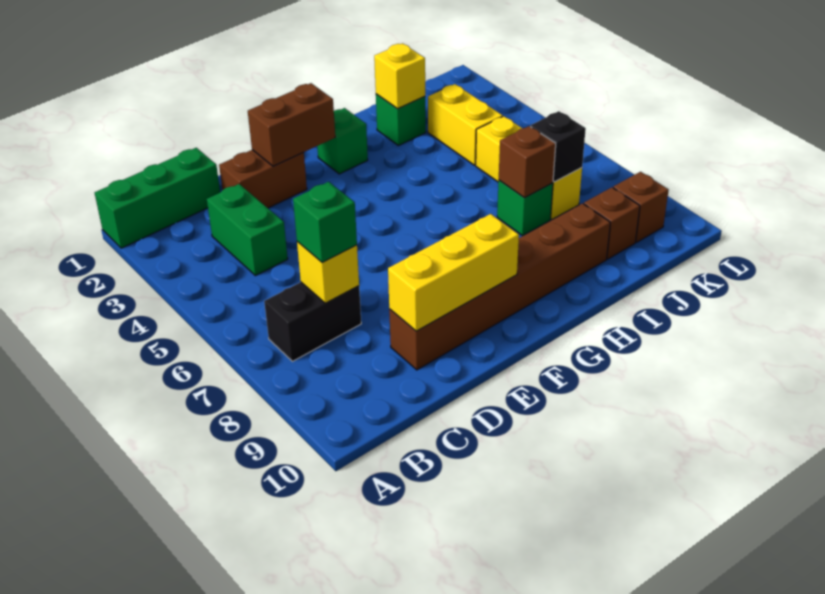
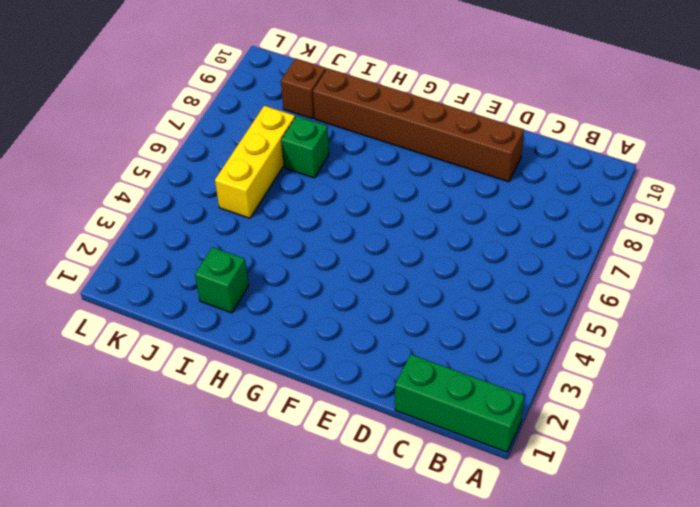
none -> black 1x2 brick [264,282,361,361]
none -> green 1x2 brick [207,184,288,276]
none -> brown 1x2 brick [219,150,307,208]

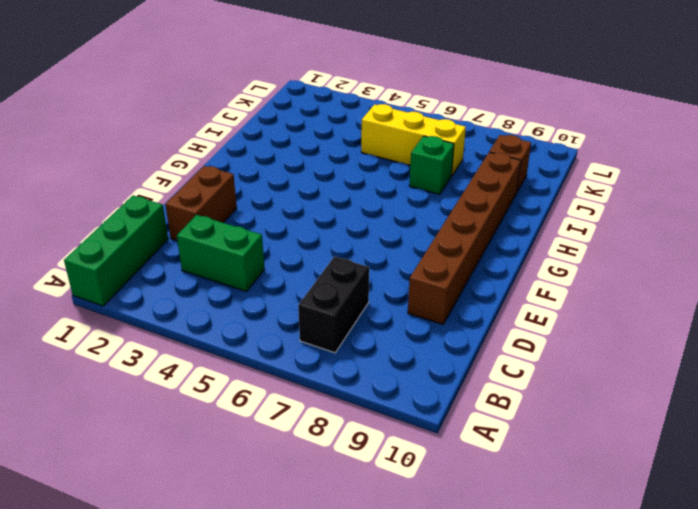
none -> green 1x1 brick [317,108,368,174]
none -> green 1x1 brick [376,94,426,146]
none -> yellow 1x2 brick [428,84,503,165]

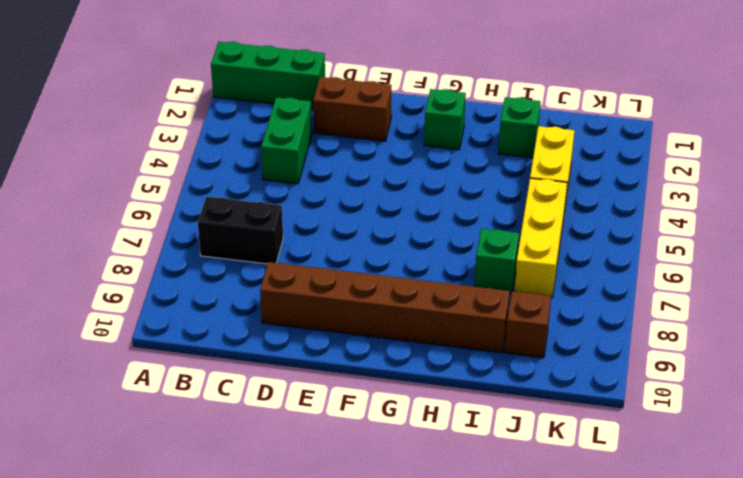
none -> brown 1x1 brick [613,172,669,242]
none -> yellow 1x1 brick [297,242,359,303]
none -> yellow 1x3 brick [388,214,519,331]

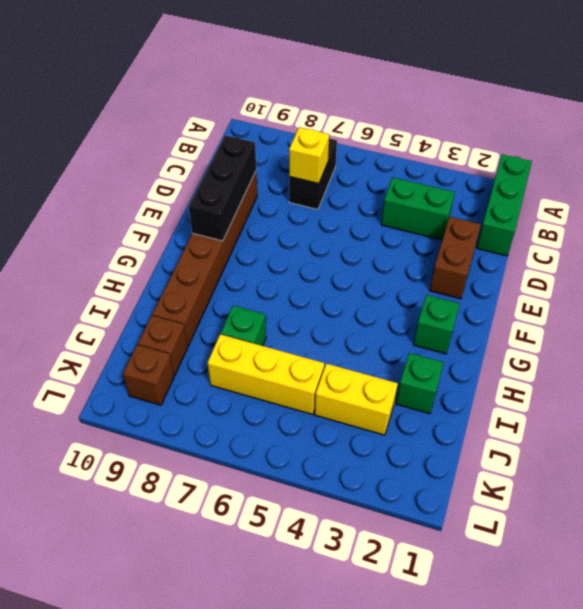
black 1x3 brick [189,135,256,241] -> yellow 1x3 brick [388,214,519,331]
none -> brown 1x2 brick [248,83,335,166]
none -> yellow 1x1 brick [374,43,425,109]
none -> brown 1x1 brick [499,126,556,198]

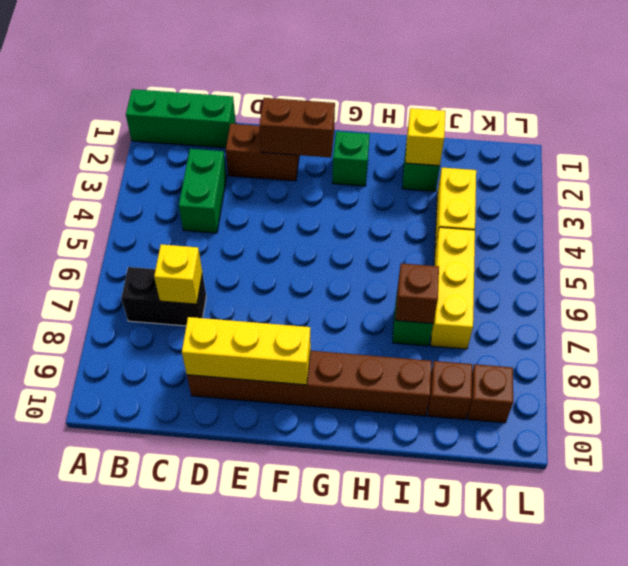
none -> black 1x1 brick [530,111,586,182]
none -> green 1x1 brick [293,182,357,263]

